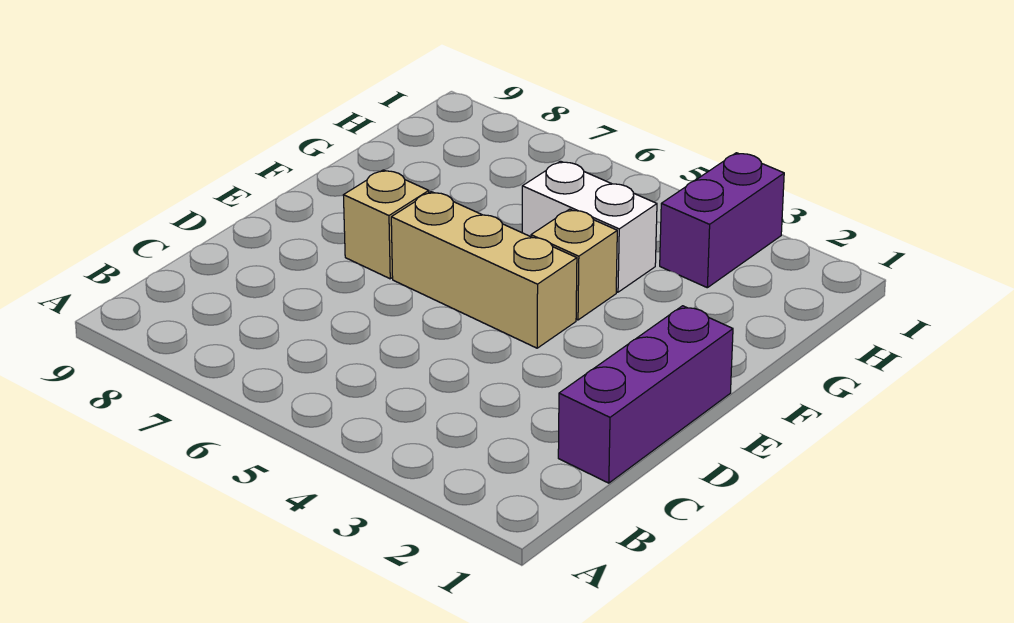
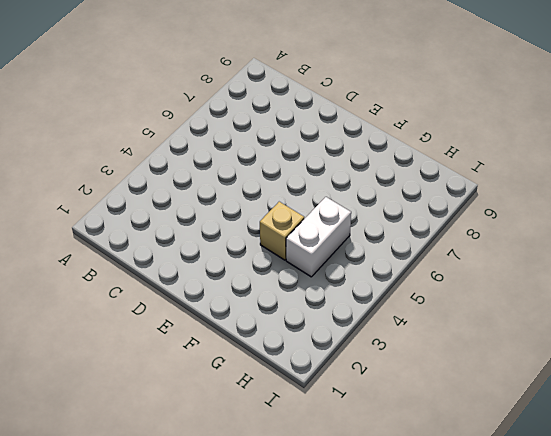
none -> purple 1x3 brick [558,306,733,483]
none -> tan 1x3 brick [391,192,577,348]

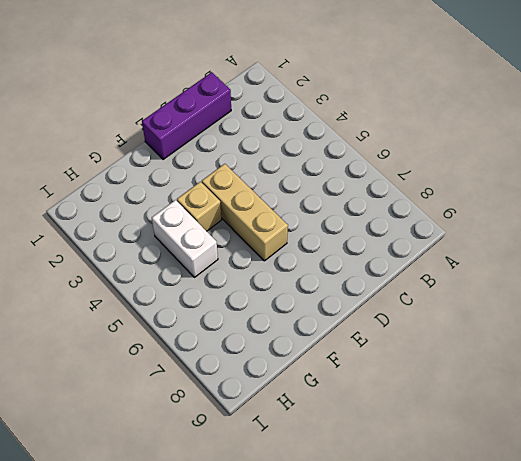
none -> tan 1x1 brick [343,170,429,279]
none -> purple 1x2 brick [660,153,784,288]

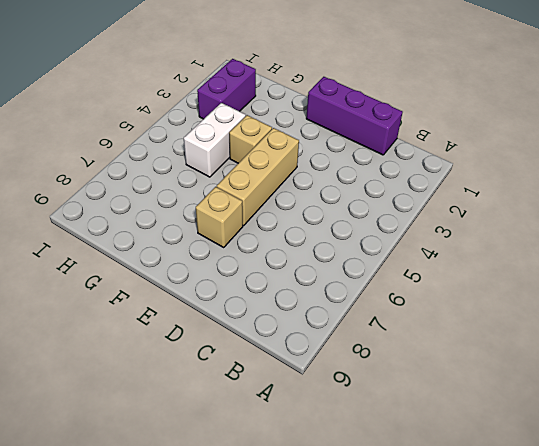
purple 1x2 brick [197,59,256,119] -> purple 1x2 brick turned to [660,153,784,288]

